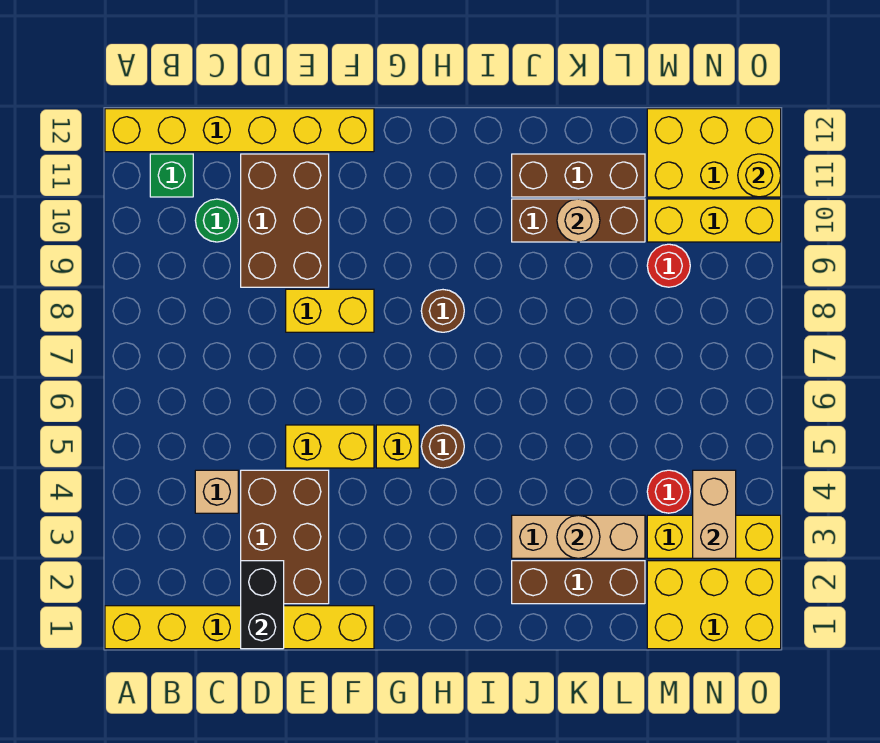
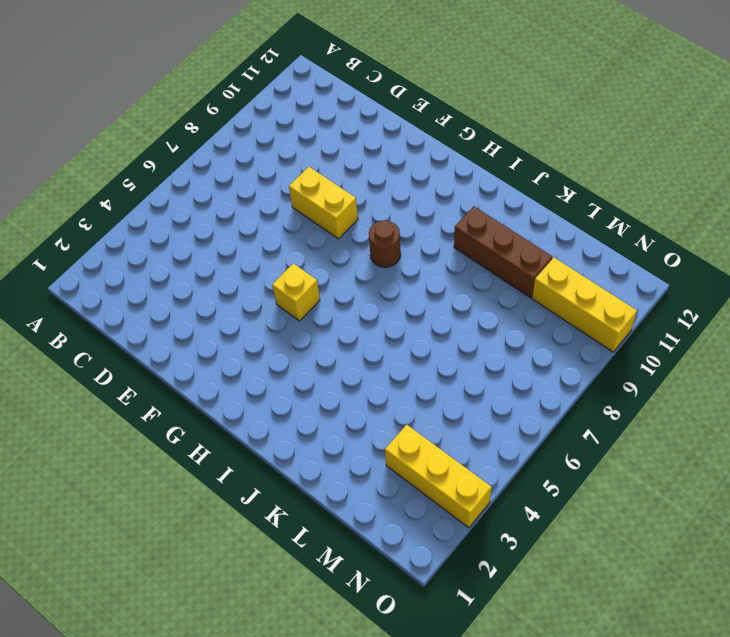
none -> yellow 1x6 brick [105,606,374,649]
none -> yellow 1x6 brick [105,109,374,152]
none -> green 1x1 brick [150,154,193,197]

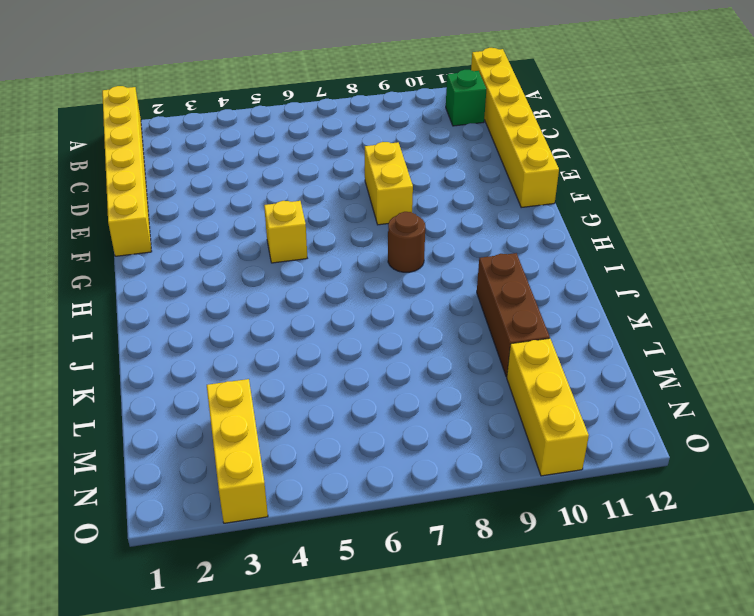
none -> tan 1x1 brick [195,470,238,513]
none -> green 1x1 round brick [195,199,238,242]
none -> brown 2x3 brick [241,470,329,604]

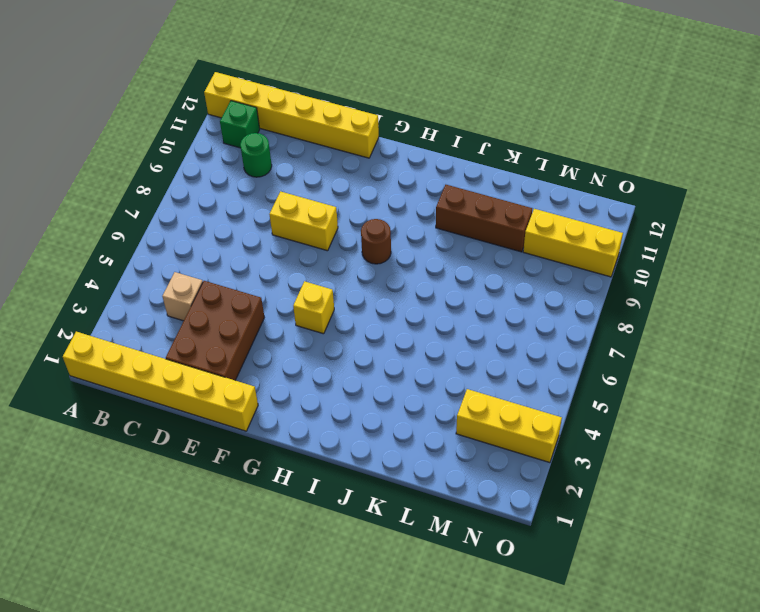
none -> brown 2x3 brick [241,154,329,287]
none -> yellow 1x2 brick [286,425,374,468]
none -> brown 1x1 round brick [421,425,464,468]

